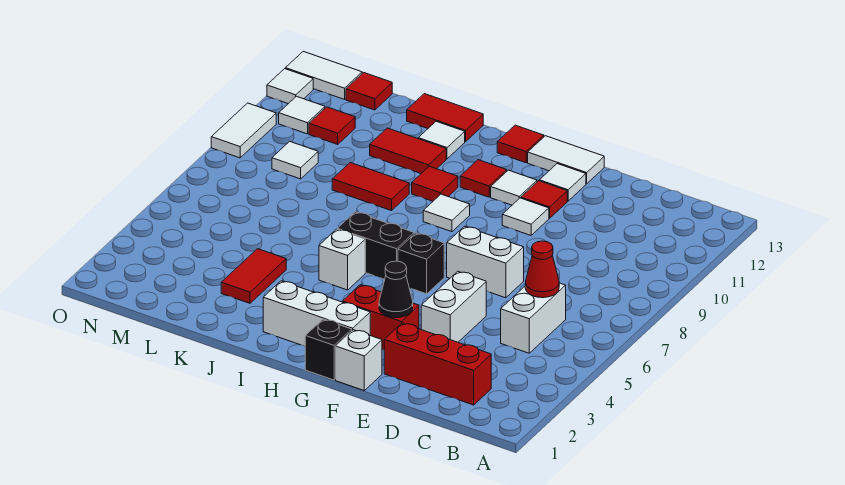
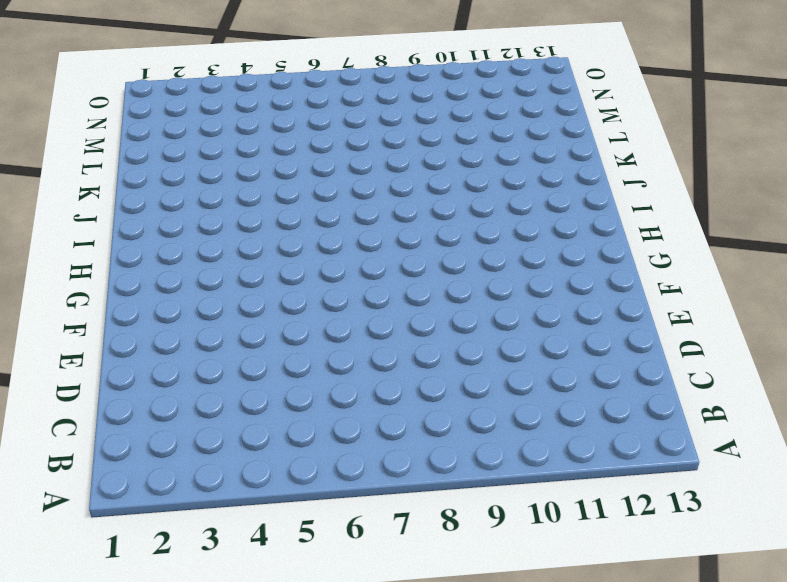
none -> red 1x3 brick [384,323,491,405]
none -> white 1x2 brick [501,283,566,353]
none -> white 1x2 brick [421,271,486,342]
none -> white 1x2 brick [447,226,524,298]

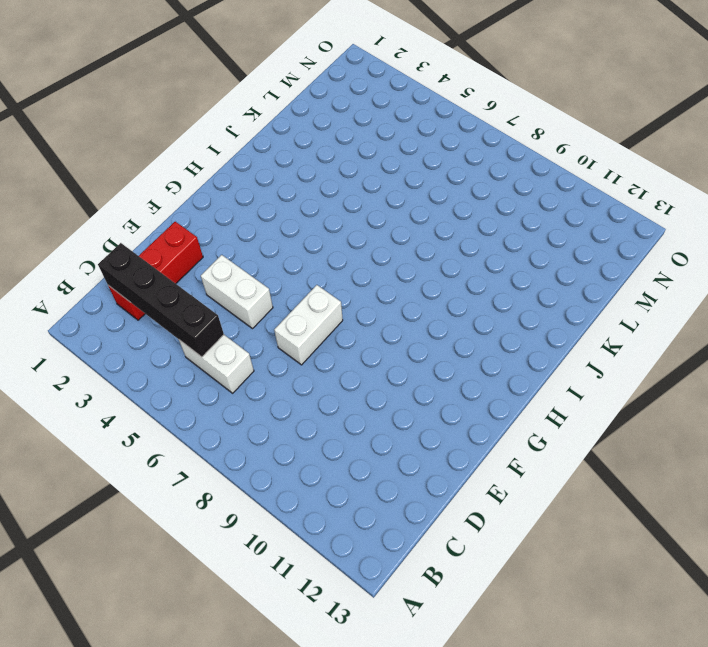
black 1x4 brick [98,243,224,357] -> none
none -> white 1x1 brick [336,330,382,390]
none -> red 1x2 brick [342,285,419,350]
none -> white 1x1 tile [502,198,549,235]
none -> red 1x1 tile [521,181,567,218]

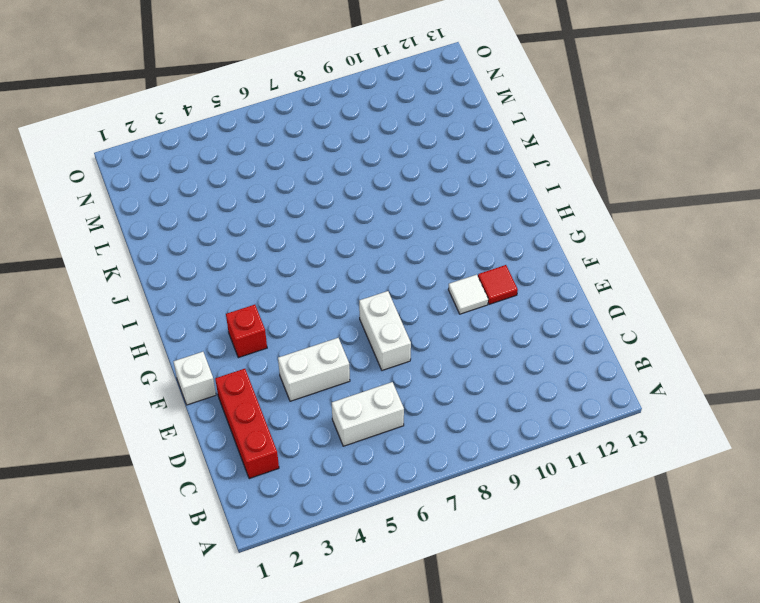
red 1x1 brick [226,305,267,358] -> red 1x2 brick [342,285,419,350]
none -> white 1x1 tile [539,164,586,201]
none -> white 1x2 tile [528,136,604,184]
none -> black 1x1 brick [305,319,352,380]
none -> white 1x3 brick [263,281,370,346]

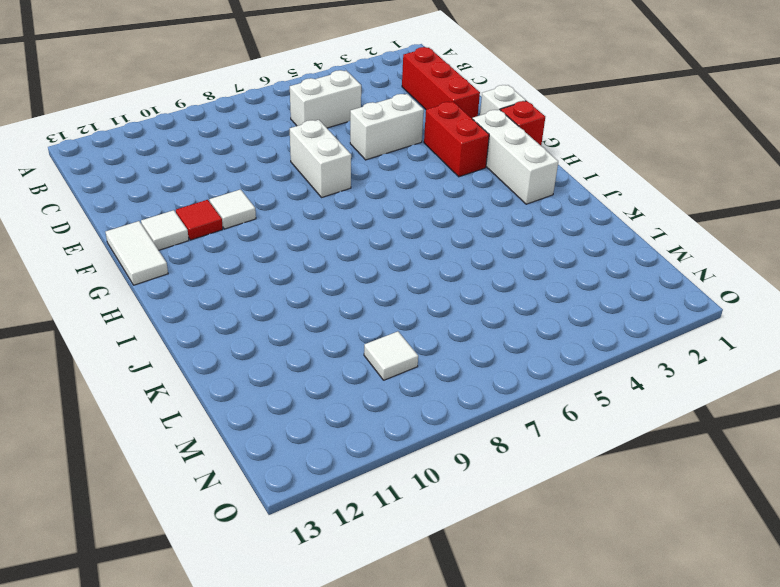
red 1x1 brick [501,101,545,145] -> black 1x1 brick [305,319,352,380]
none -> black 1x1 brick [398,233,444,294]
none -> white 1x1 tile [491,170,537,205]
none -> black 1x2 brick [337,212,414,279]
none -> white 1x1 tile [423,194,470,232]

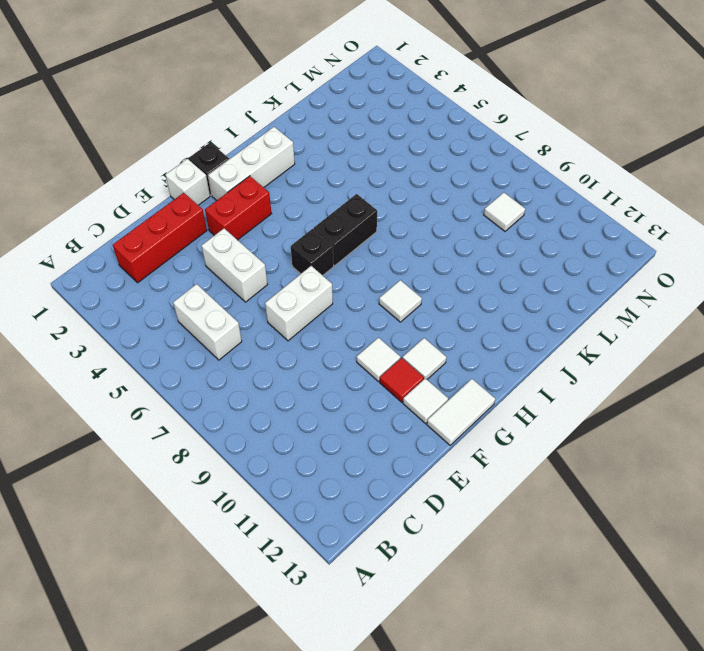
none -> red 1x1 tile [460,160,507,197]
none -> red 1x1 tile [497,125,544,163]
none -> white 1x1 brick [319,229,365,290]
none -> red 1x1 tile [412,166,458,201]

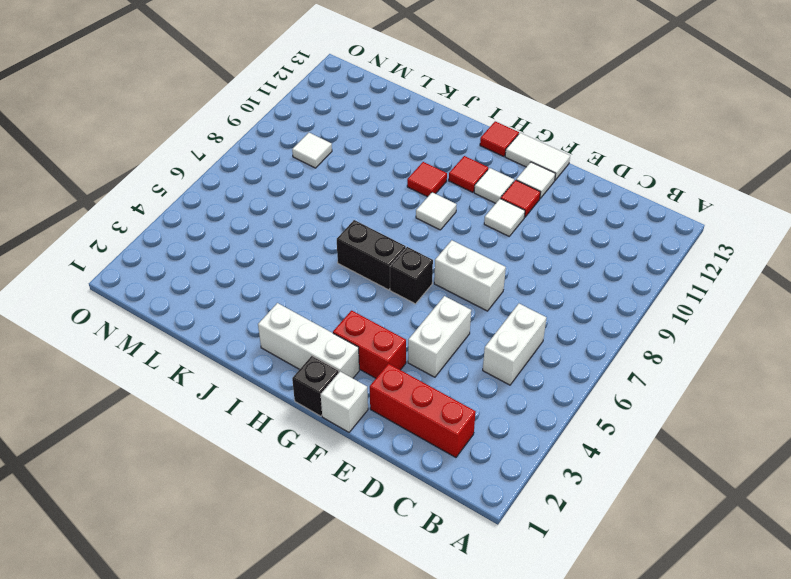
none -> white 1x1 brick [319,229,365,290]
none -> red 1x2 tile [332,163,409,211]
none -> red 1x2 tile [370,128,446,173]
none -> white 1x1 tile [418,121,465,159]

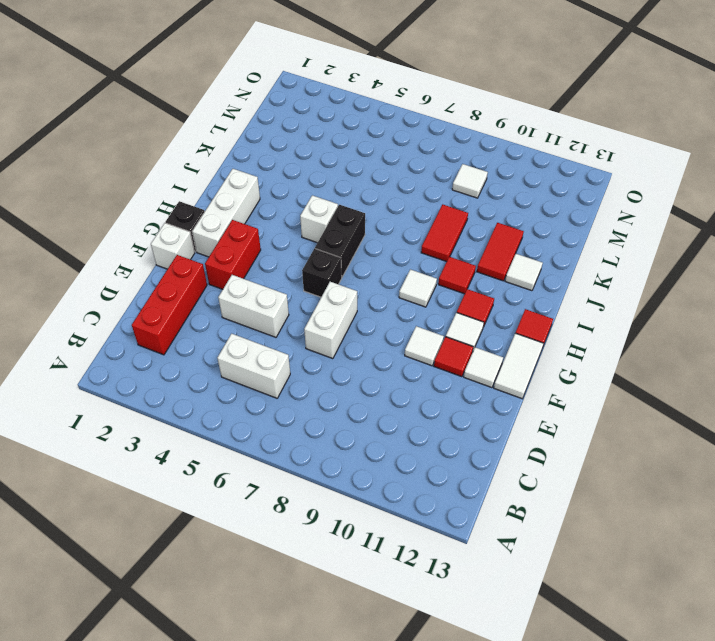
none -> red 1x2 tile [407,94,483,142]
none -> red 1x2 tile [221,249,286,303]
none -> red 1x1 tile [309,107,355,144]
none -> red 1x1 tile [346,73,392,110]

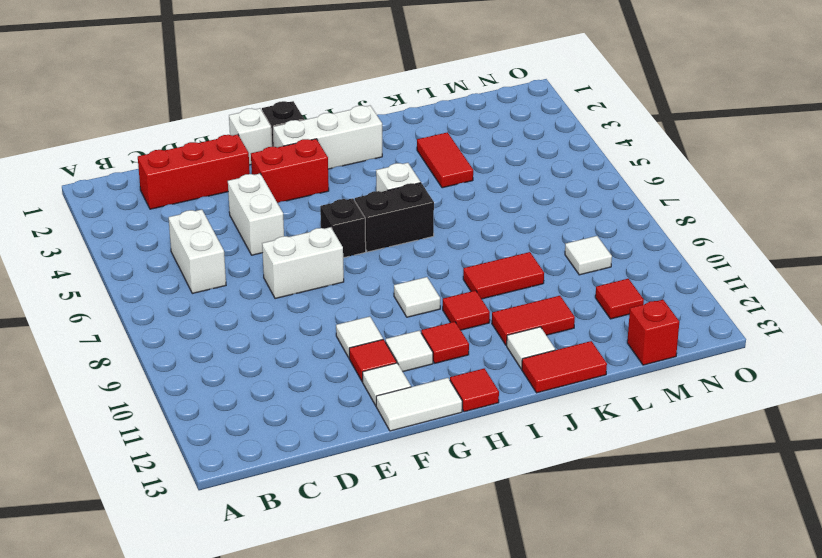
red 1x1 brick [627,300,679,365] -> red 1x1 tile [346,73,392,110]
none -> white 1x1 tile [279,96,325,134]
none -> white 1x2 tile [285,51,362,99]
none -> white 1x2 tile [211,103,276,158]
none -> white 1x1 tile [267,69,313,104]

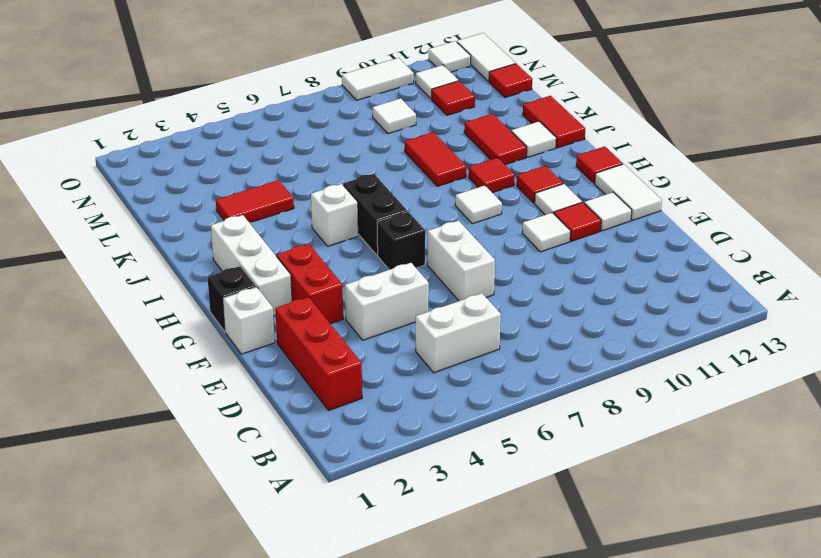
none -> red 1x1 cone [525,241,559,298]
none -> black 1x1 cone [379,261,413,318]

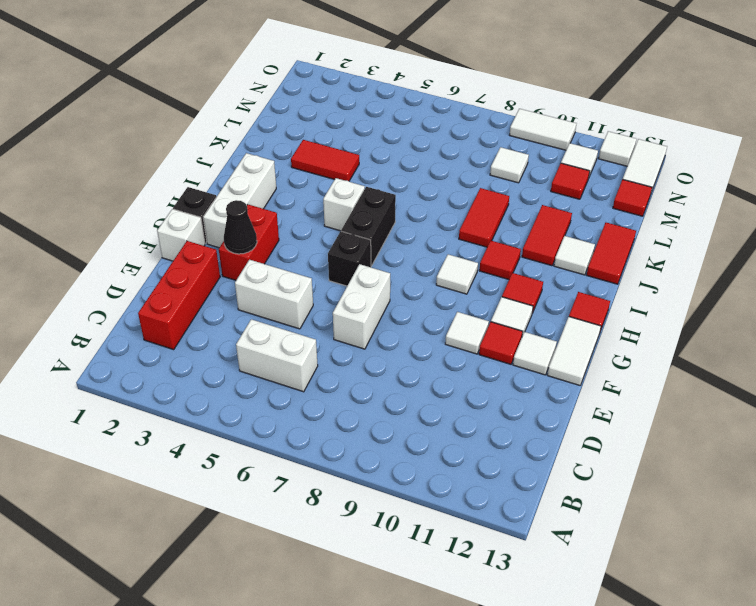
none -> red 1x1 cone [525,241,559,298]

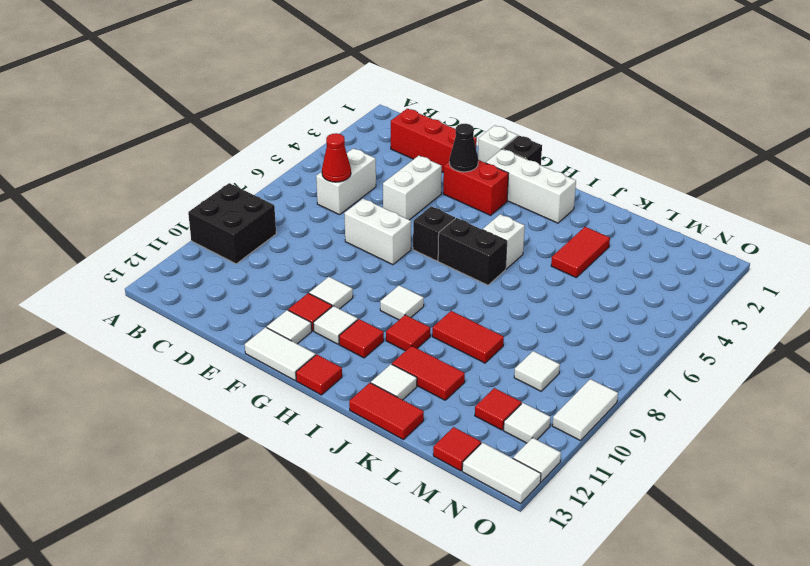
black 2x2 brick [188,183,276,264] -> none

